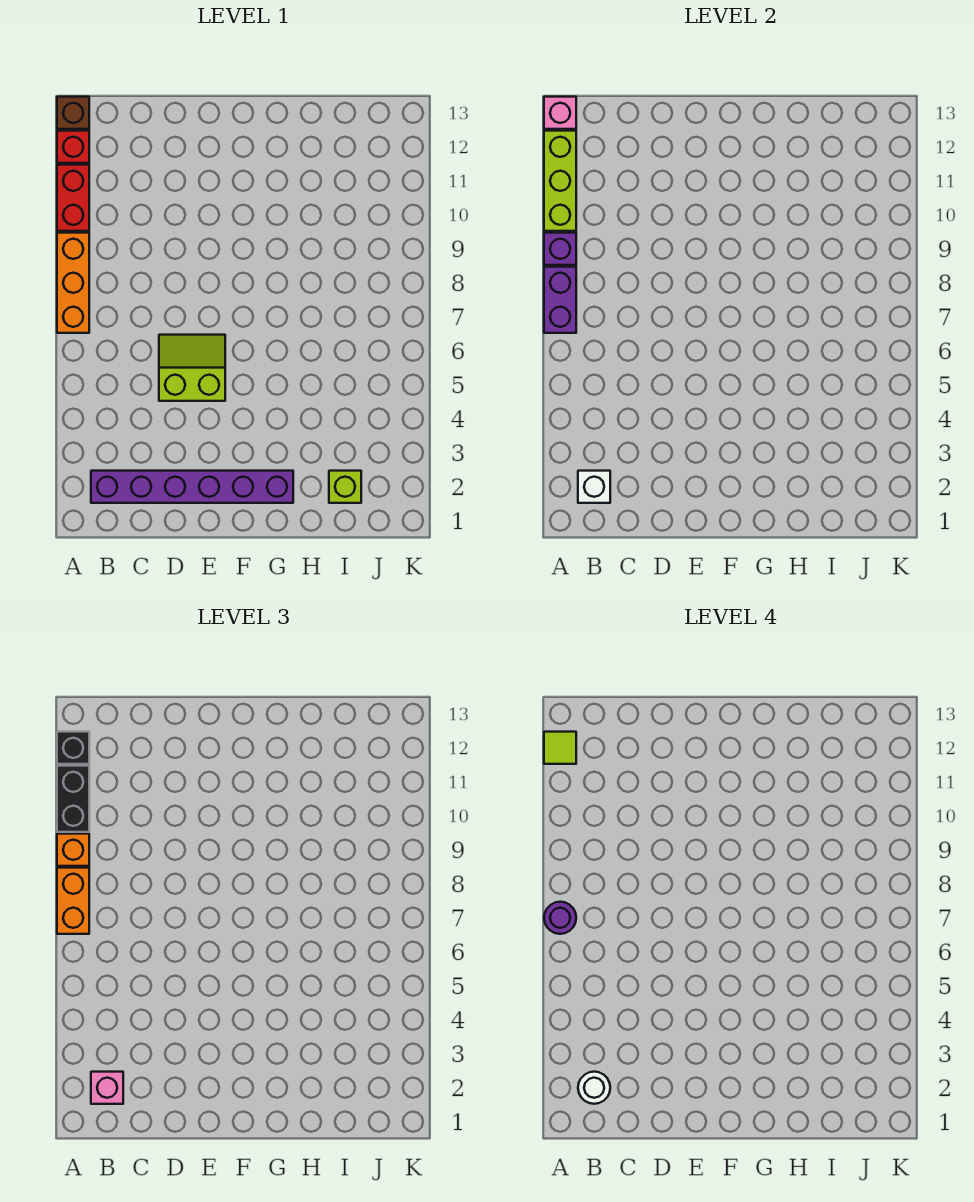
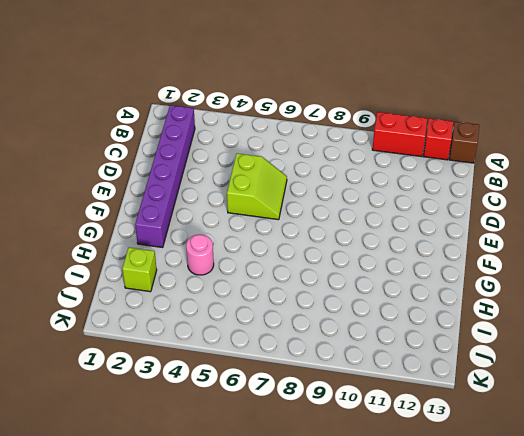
pink 1x1 round brick [186,235,214,275] -> none
none -> orange 1x3 brick [57,233,89,333]
none -> purple 1x2 brick [544,267,576,333]
none -> purple 1x1 brick [544,233,576,265]

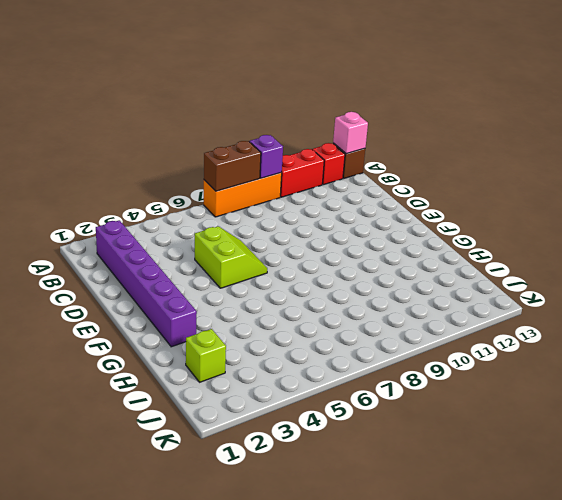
brown 1x2 brick [204,141,261,191] -> purple 1x2 brick [544,267,576,333]
none -> lime 1x3 brick [544,131,576,231]
none -> white 1x1 brick [578,471,610,503]
none -> orange 1x2 brick [57,868,89,934]

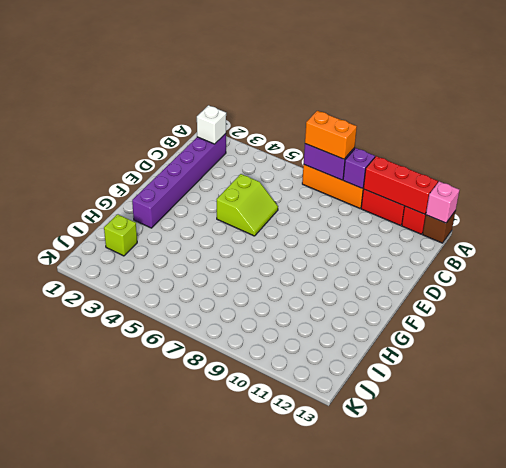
red 1x3 brick [363,156,438,214] -> lime 1x3 brick [544,131,576,231]
none -> orange 1x1 brick [57,834,89,866]
none -> black 1x2 brick [57,766,89,832]
none -> black 1x1 brick [57,732,89,764]

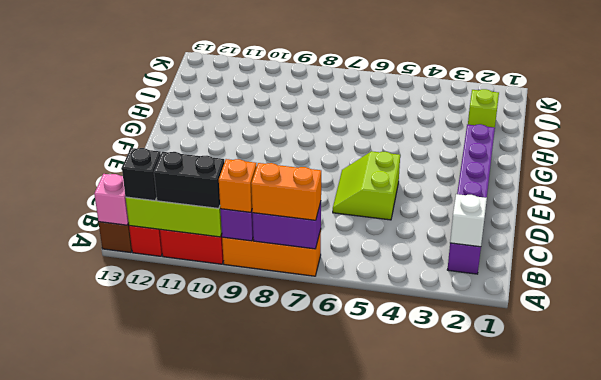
none -> pink 1x1 brick [91,1072,123,1104]
none -> purple 1x1 round brick [544,902,576,934]
none -> lime 1x1 tile [544,732,576,764]

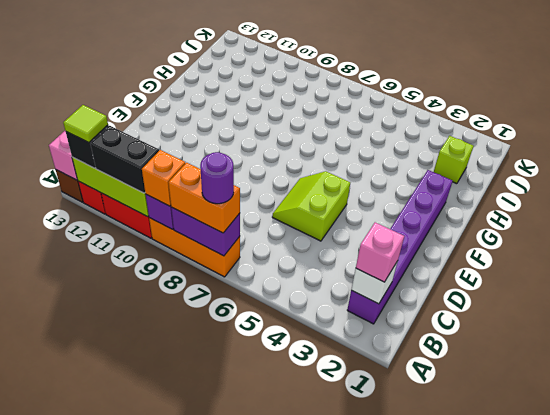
none -> white 1x1 round brick [578,1072,610,1104]

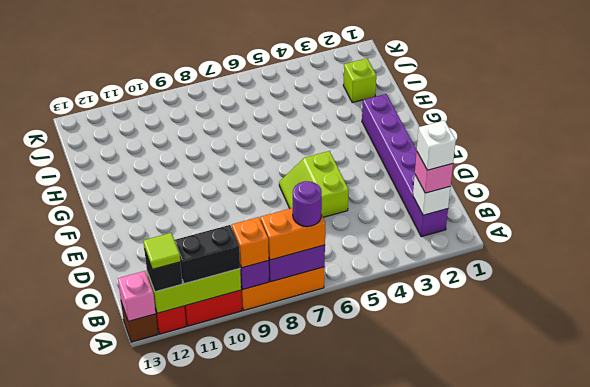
white 1x1 brick [417,120,456,170] -> white 1x1 round brick [578,1072,610,1104]

